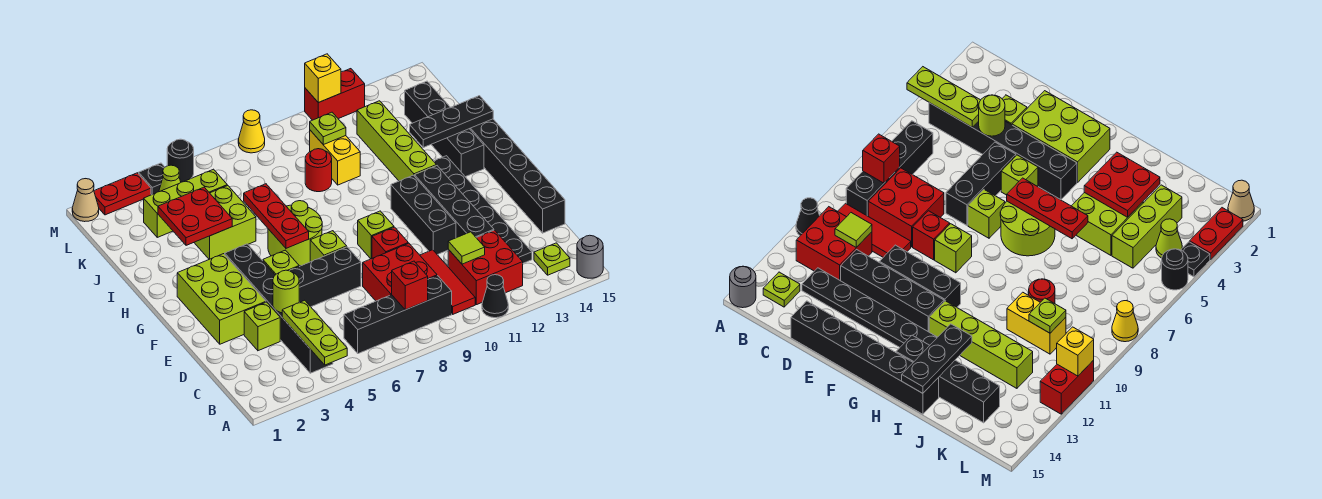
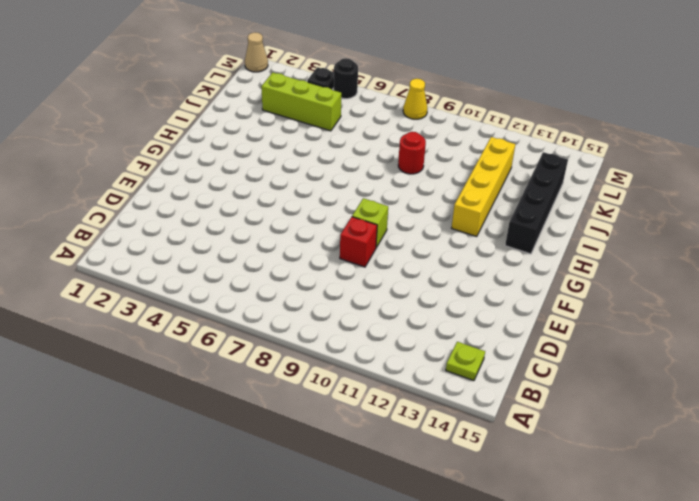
yellow 1x4 brick [452,137,515,237] -> lime 1x4 brick [357,101,436,181]
none -> black 1x1 cone [482,275,508,318]
none -> grey 1x1 round brick [577,235,603,278]
none -> black 1x6 brick [225,244,333,373]
none -> black 1x4 brick [344,276,452,354]

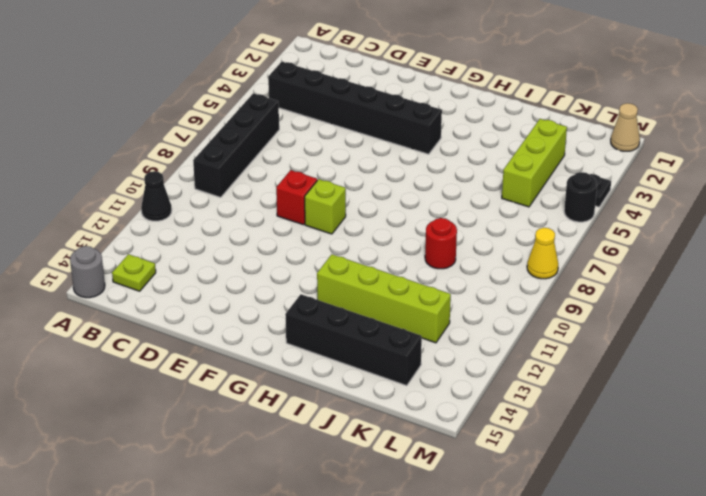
none -> red 1x3 tile [420,250,475,314]
none -> red 2x2 brick [448,230,523,305]
none -> red 2x2 brick [363,243,437,301]
none -> black 1x6 plate [434,156,532,263]

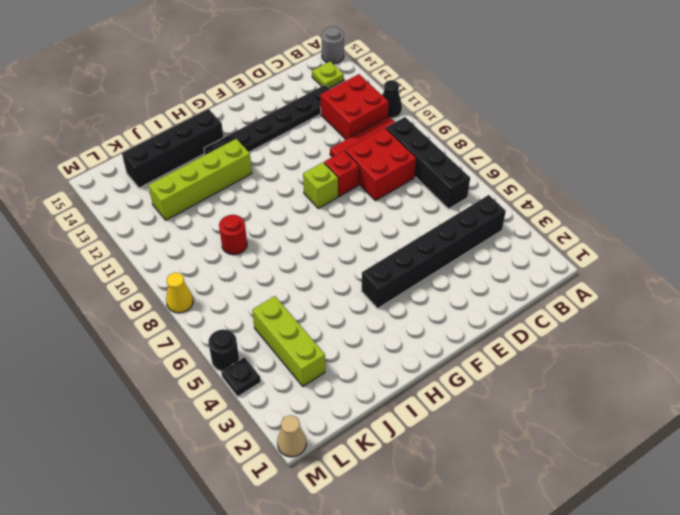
none -> lime 1x1 brick [244,302,280,351]
none -> black 1x4 brick [415,166,494,238]
none -> black 1x6 brick [470,119,565,233]
none -> lime 2x3 brick [177,254,266,344]

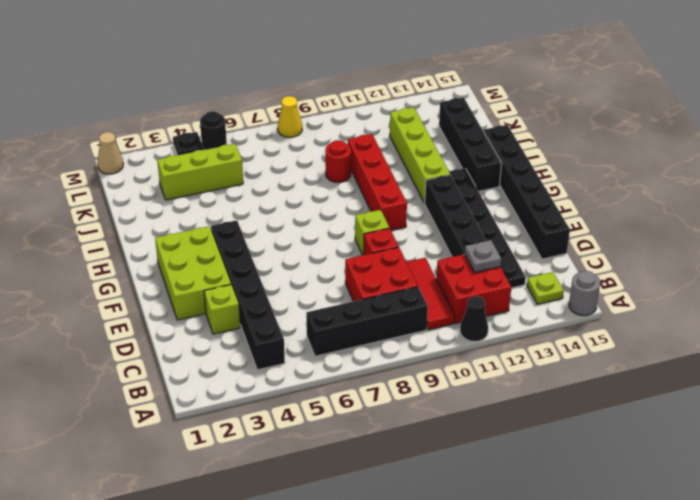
grey 1x1 plate [465,240,501,272] -> none
red 1x4 brick [348,134,407,230] -> yellow 1x2 brick [310,130,360,185]
none -> black 1x3 brick [290,247,361,307]
none -> black 1x3 brick [391,175,456,255]
none -> lime 1x1 brick [263,250,299,275]
none -> lime 1x1 brick [310,231,347,262]

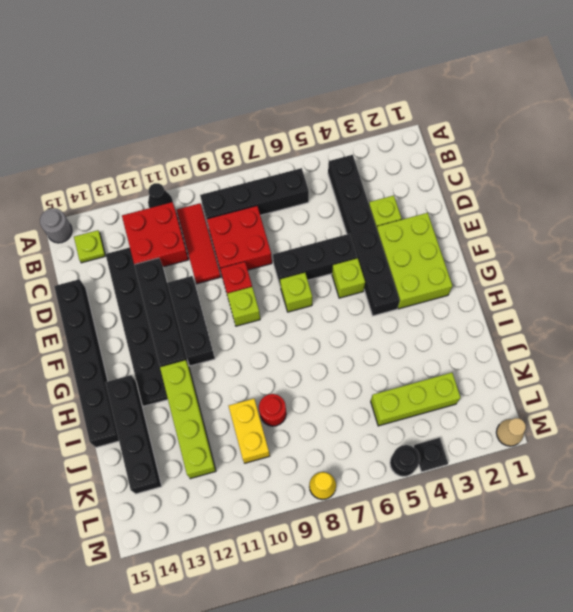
none -> lime 2x2 round brick [268,201,322,266]
none -> lime 2x2 brick [194,186,256,259]
none -> lime 1x1 cone [159,165,181,192]
none -> red 1x2 plate [94,173,151,215]

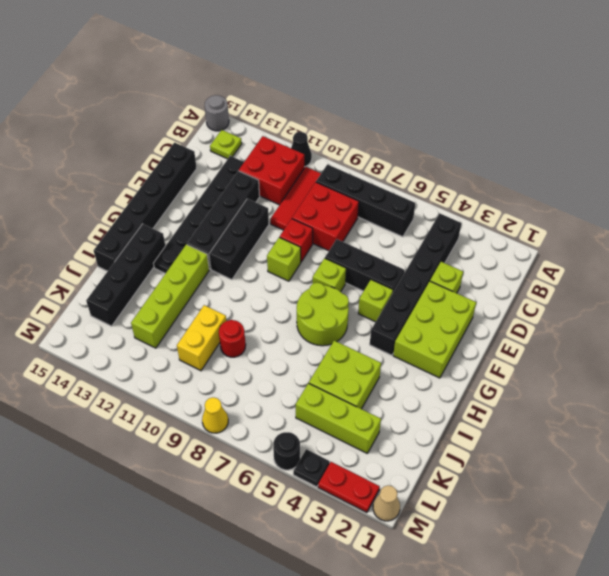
none -> lime 1x1 cone [159,165,181,192]
none -> red 1x2 brick [305,69,365,120]
none -> lime 1x3 plate [282,300,347,365]
none -> red 1x1 brick [392,261,428,310]

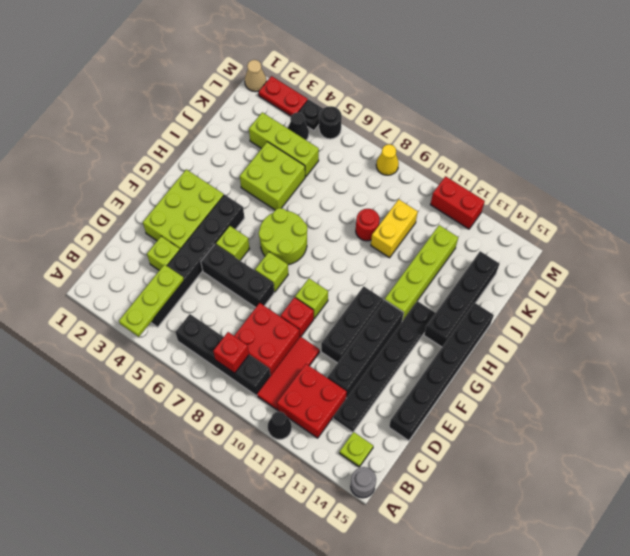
black 1x1 cone [288,113,309,140] -> lime 1x1 cone [159,165,181,192]
none -> lime 1x1 tile [448,232,485,264]
none -> lime 1x1 round brick [273,270,299,313]
none -> red 1x3 plate [244,184,309,248]
none -> red 2x2 plate [158,187,232,245]

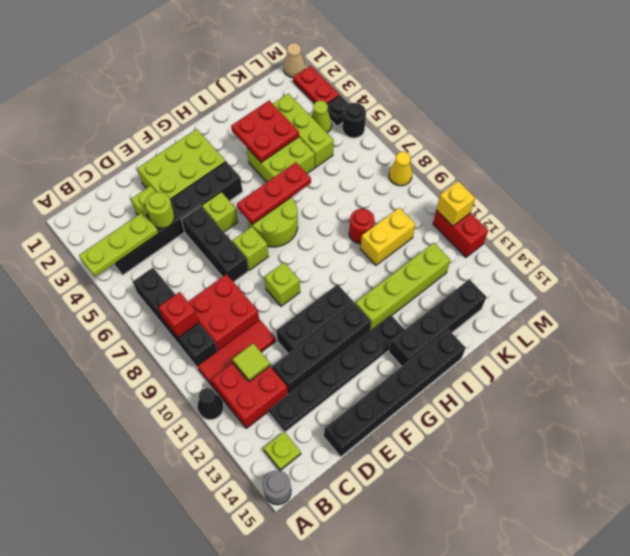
none -> red 1x1 brick [372,227,408,258]
none -> black 1x3 plate [410,96,493,147]
none -> lime 1x1 plate [310,112,346,145]

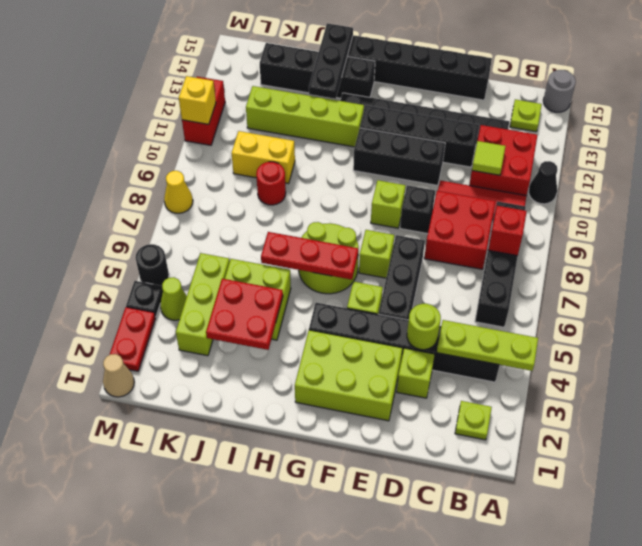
lime 1x1 plate [455,401,492,440] -> lime 1x1 plate moved to [310,112,346,145]
black 1x1 brick [400,185,435,234] -> red 1x1 brick [372,227,408,258]

